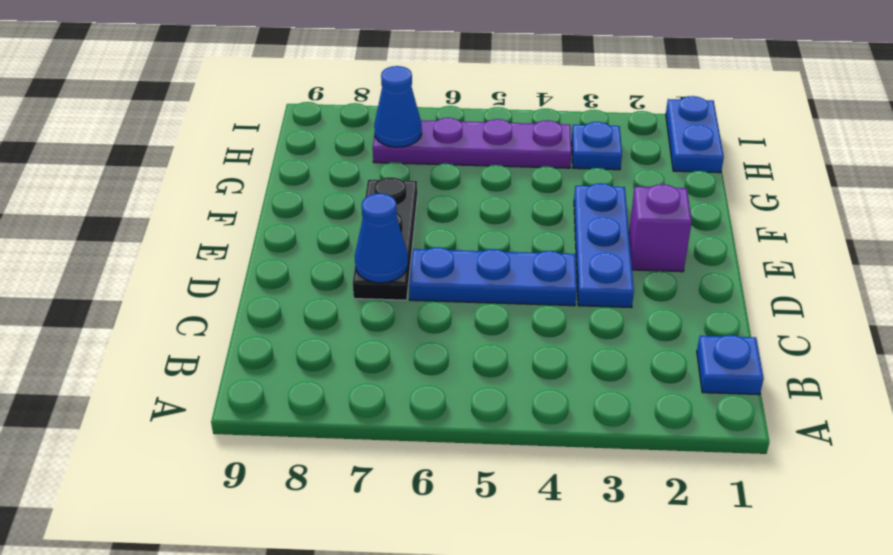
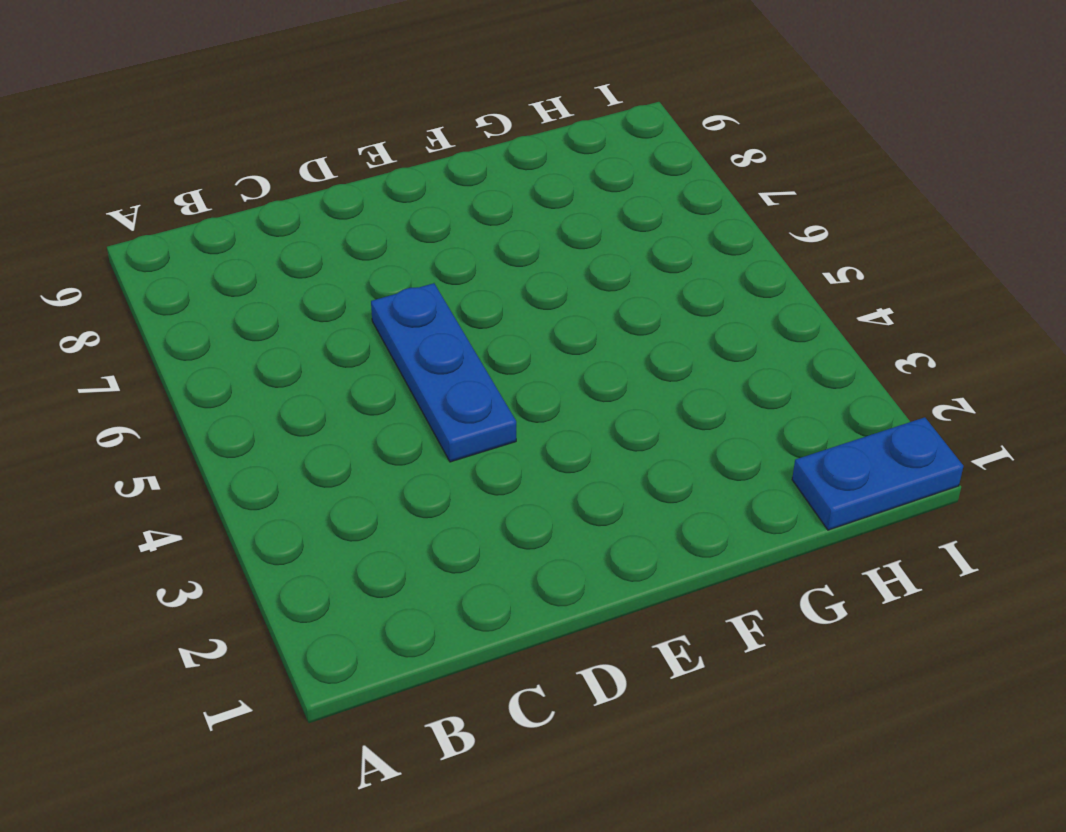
none -> blue 1x1 plate [697,335,764,395]
none -> blue 1x3 plate [574,183,634,308]

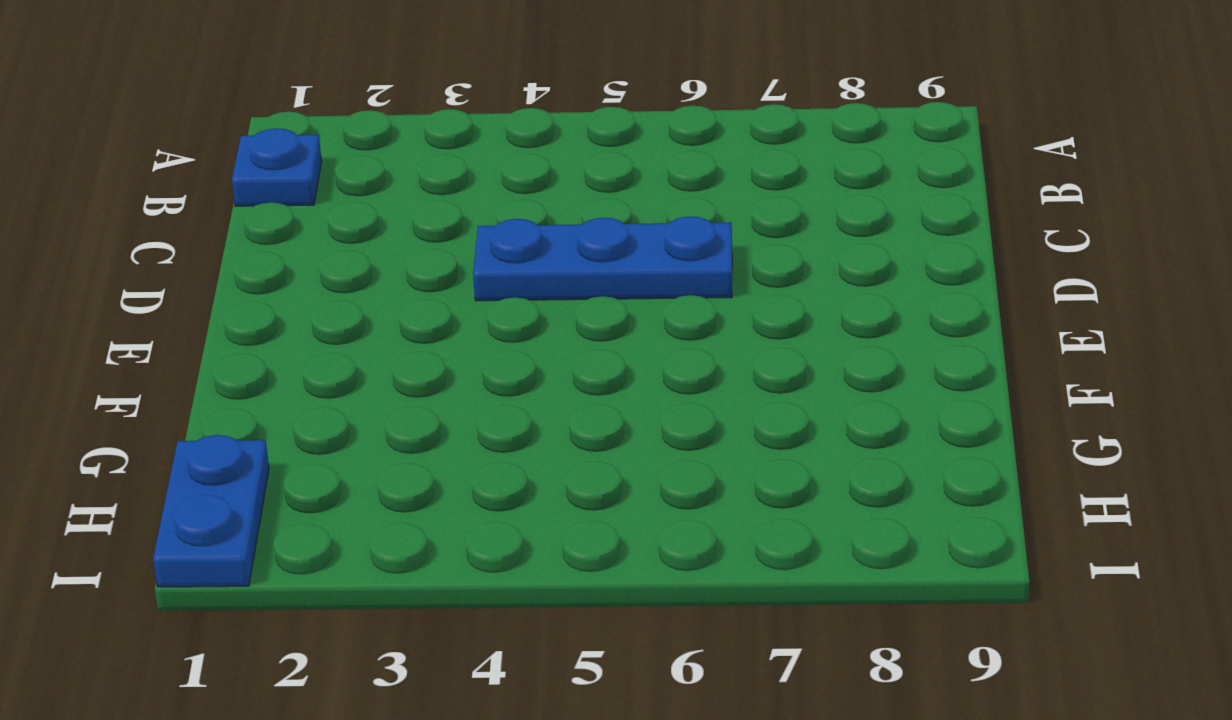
none -> blue 1x3 plate [574,183,634,308]
none -> black 1x3 plate [353,177,417,300]

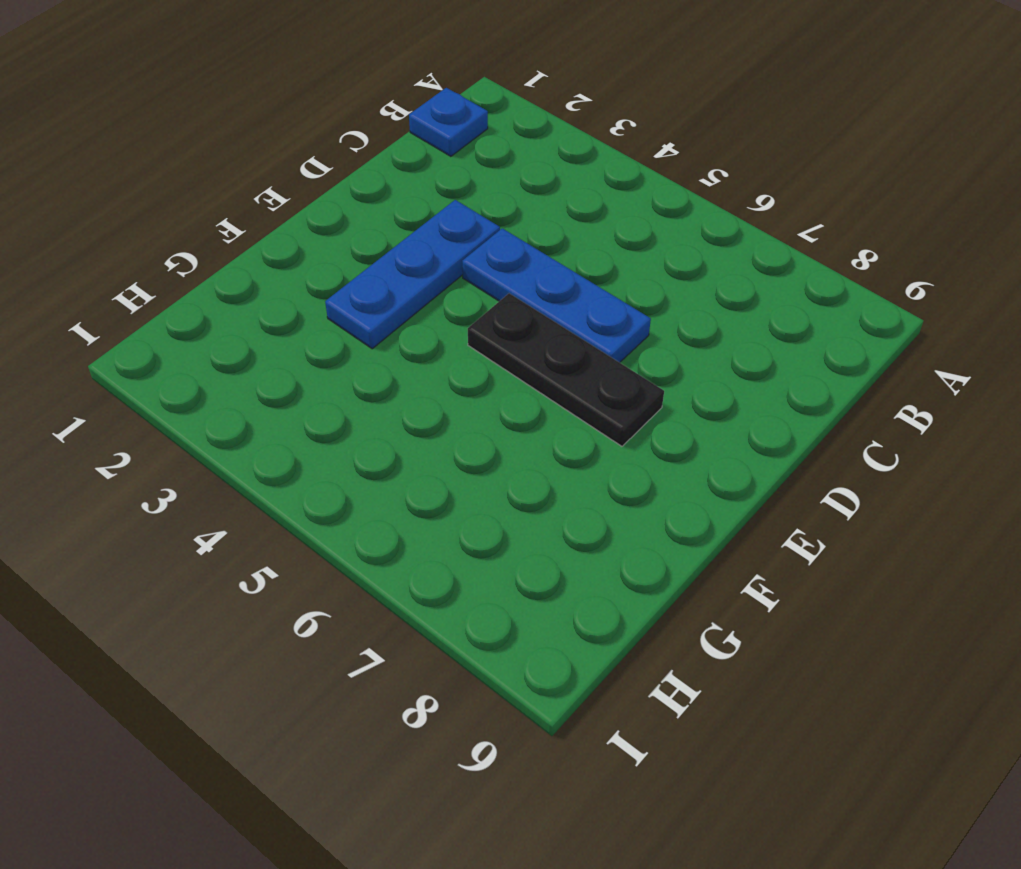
black 1x3 plate [468,293,664,446] -> black 1x3 plate turned to [353,177,417,300]
none -> purple 1x1 brick [629,184,692,272]
none -> blue 1x2 plate [666,96,724,173]

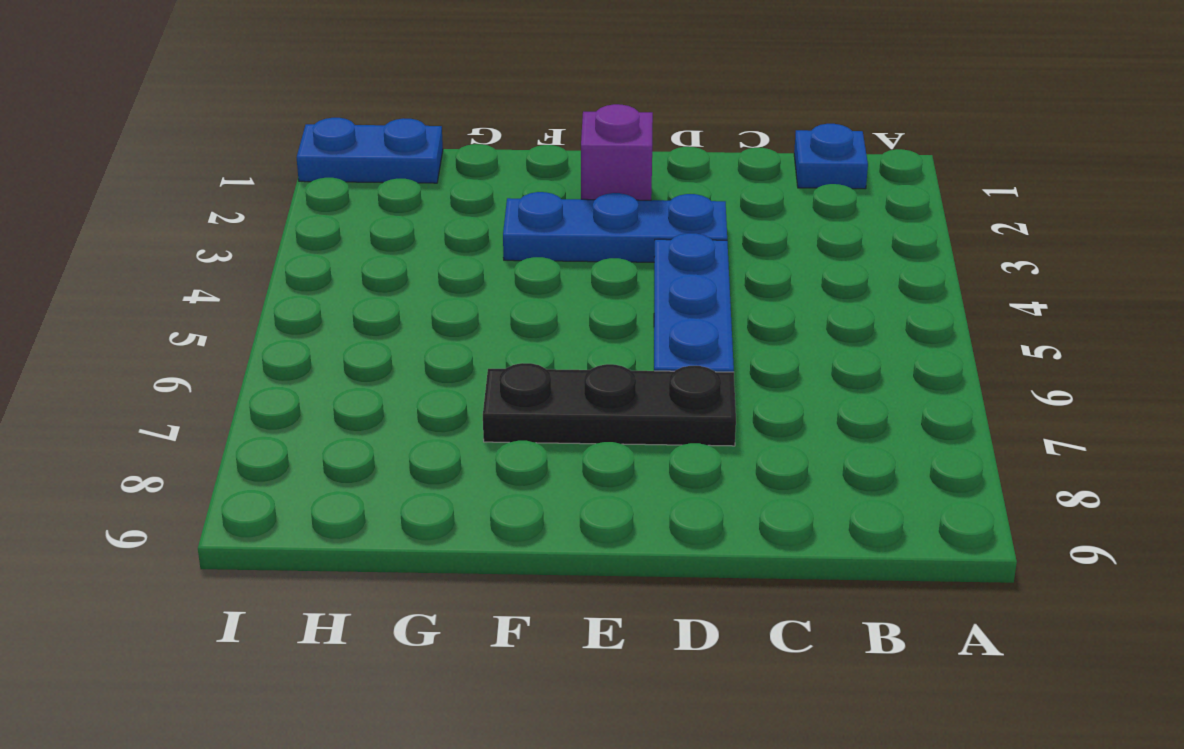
none -> blue 1x1 plate [572,122,622,170]
none -> purple 1x4 plate [373,118,571,168]

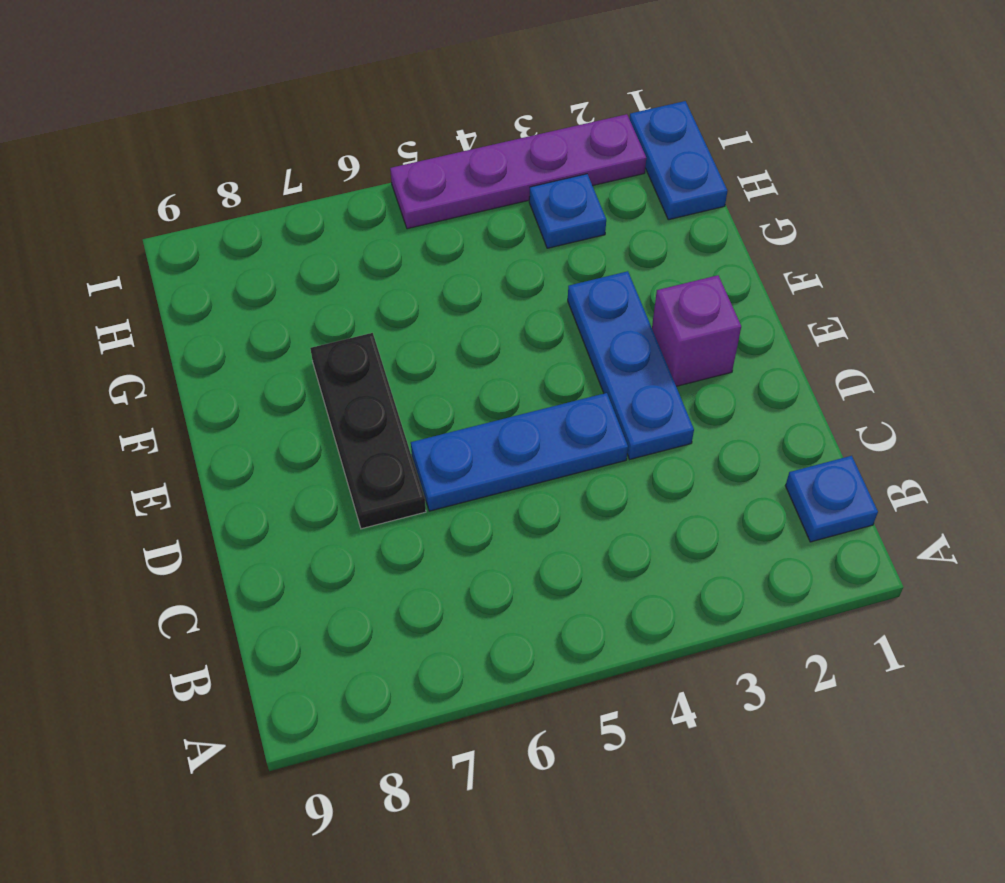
purple 1x4 plate [390,114,646,229] -> purple 1x4 plate moved to [373,118,571,168]
none -> blue 1x1 cone [355,193,408,283]
none -> blue 1x1 cone [374,66,422,147]

